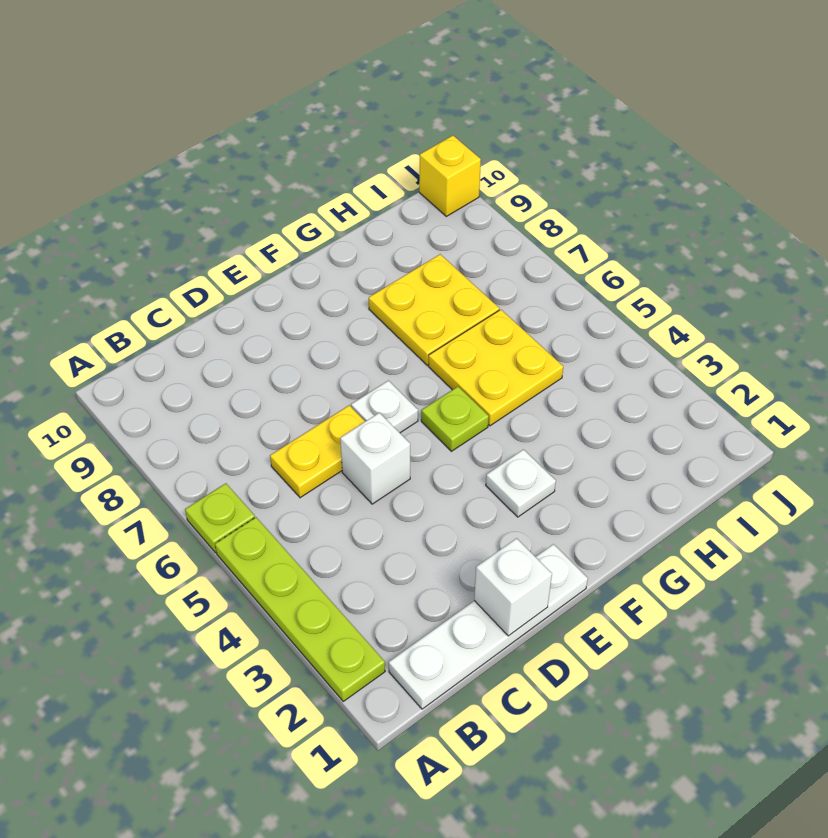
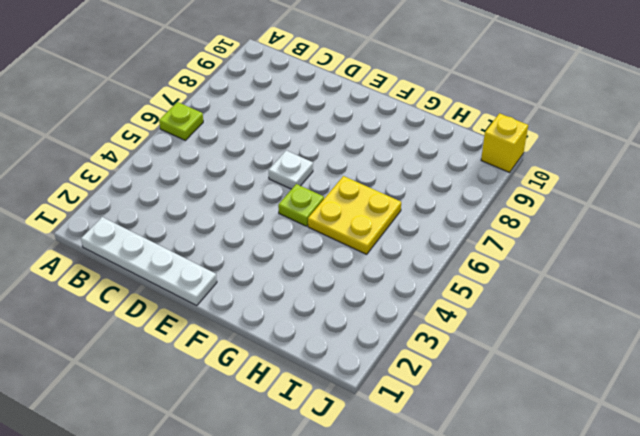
none -> lime 1x4 plate [215,517,385,701]
none -> yellow 1x2 plate [270,405,365,498]
none -> white 1x1 brick [340,413,410,504]

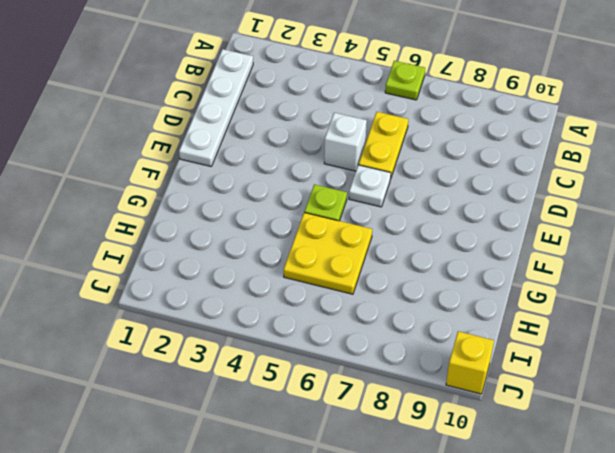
none -> lime 1x4 plate [215,517,385,701]
none -> white 1x1 plate [486,449,556,517]
none -> yellow 2x2 plate [369,254,499,365]

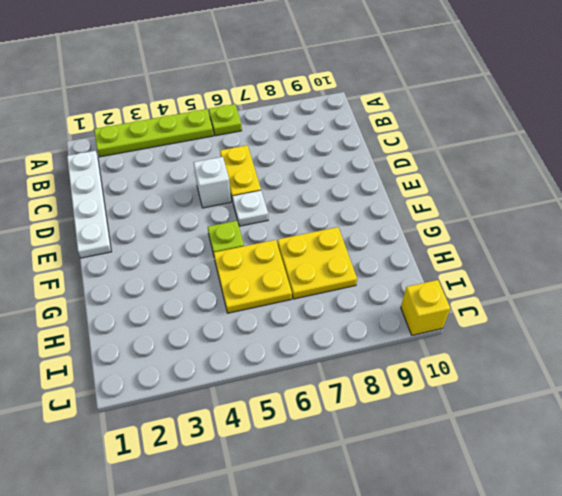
none -> white 1x1 plate [486,449,556,517]
none -> white 1x1 brick [474,538,552,636]

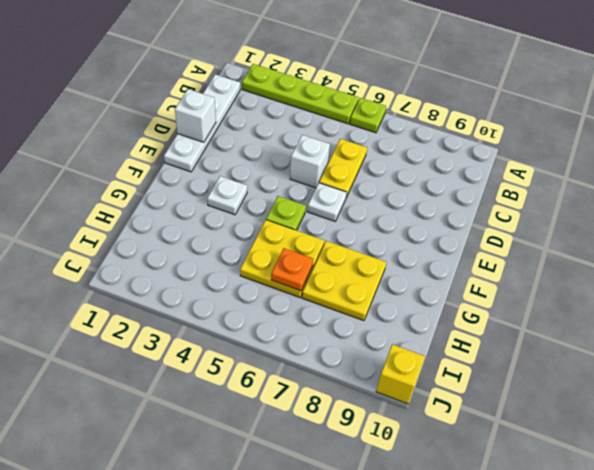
orange 1x1 plate [271,248,313,291] -> none

